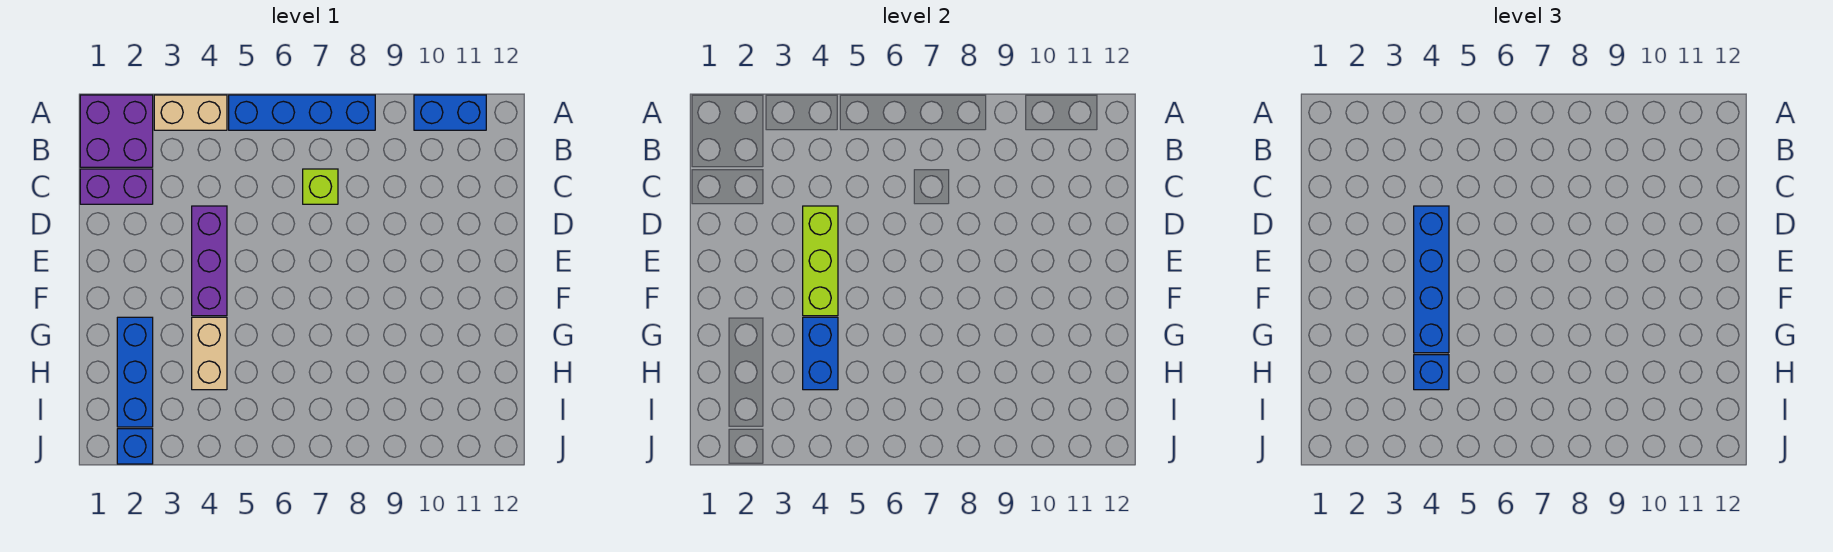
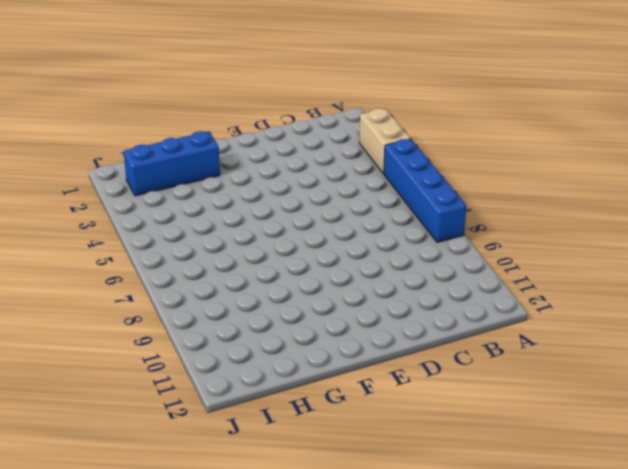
none -> purple 2x2 brick [80,95,153,167]
none -> blue 1x2 brick [414,95,486,130]
none -> purple 1x2 brick [80,169,153,204]

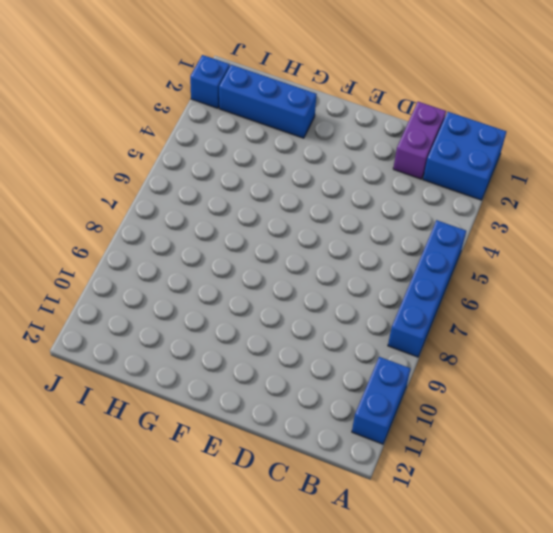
blue 2x2 brick [423,112,506,200] -> purple 2x2 brick [80,95,153,167]
none -> tan 1x2 brick [154,95,227,130]
none -> lime 1x1 brick [303,169,338,204]
none -> purple 1x3 brick [192,206,227,316]

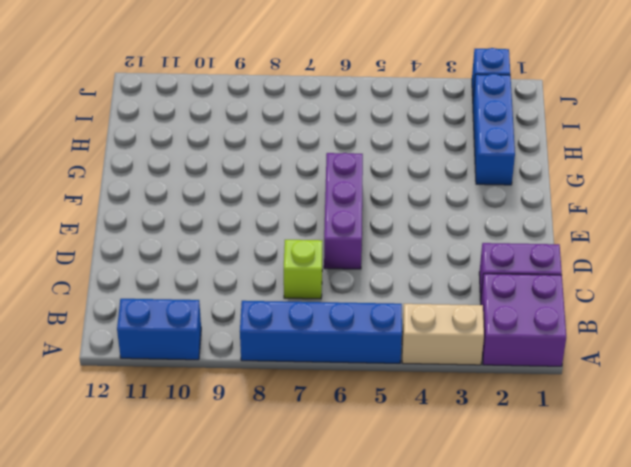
purple 1x3 brick [324,153,363,269] -> purple 1x3 brick moved to [192,206,227,316]
none -> tan 1x2 brick [192,317,227,390]
none -> lime 1x3 brick [803,206,838,316]
none -> blue 1x2 brick [803,317,838,390]

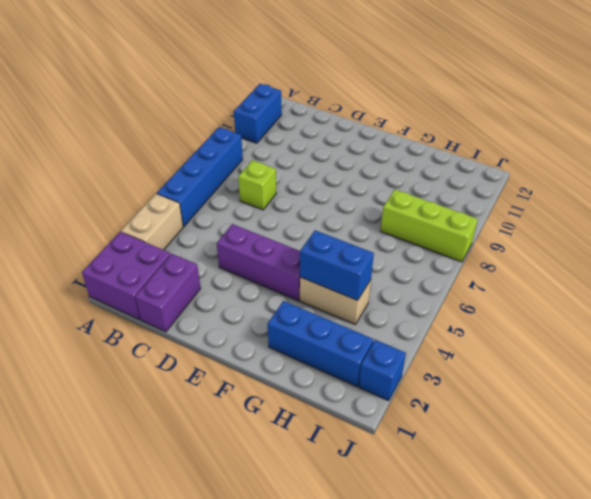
lime 1x3 brick [381,190,478,262] -> lime 1x3 brick moved to [803,206,838,316]
none -> blue 1x4 brick [1414,206,1449,353]
none -> blue 1x1 brick [1414,355,1449,390]

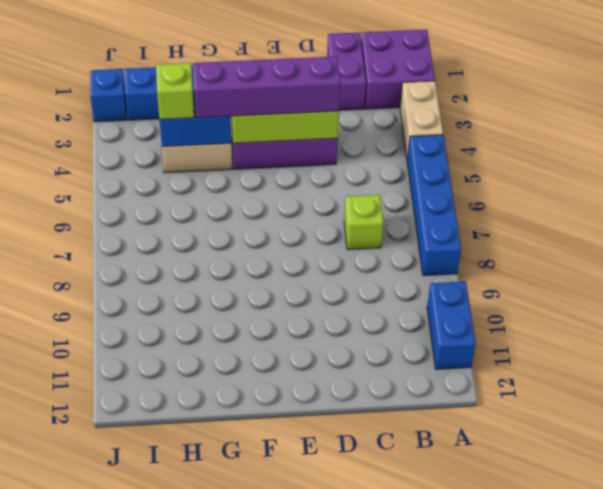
purple 1x4 brick [193,56,340,118] -> blue 1x4 brick [1414,206,1449,353]
lime 1x1 brick [156,63,194,119] -> blue 1x1 brick [1414,355,1449,390]

